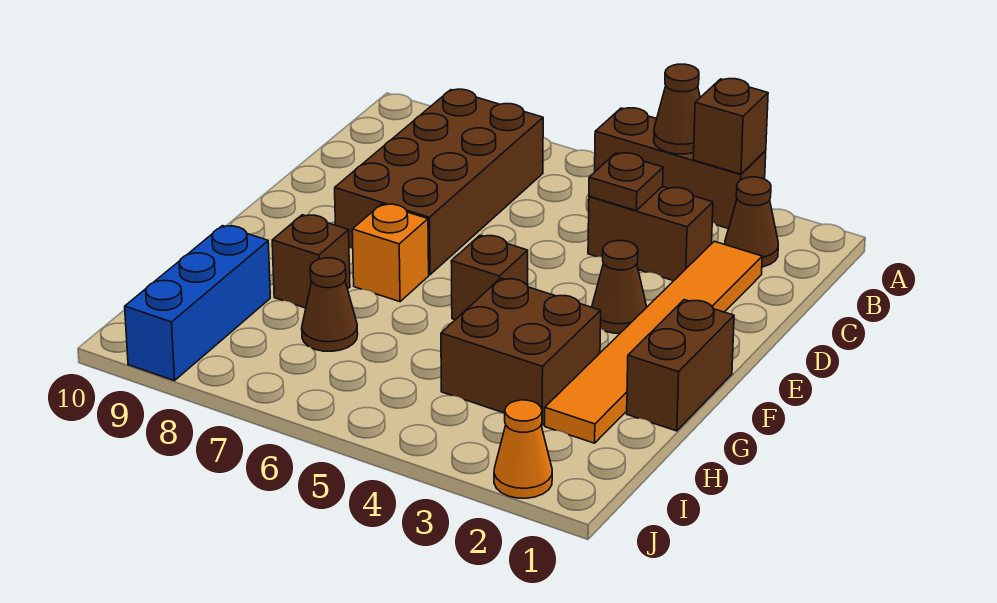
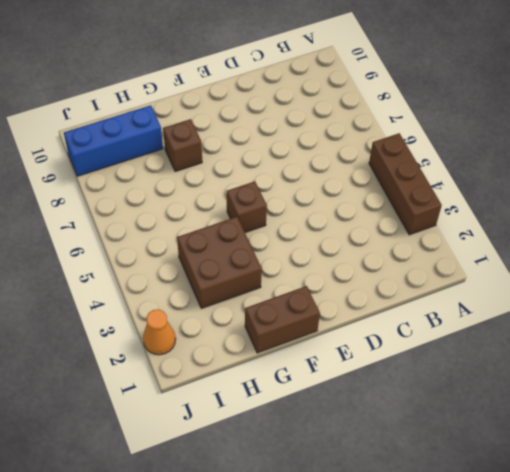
none -> brown 1x1 cone [725,177,778,267]
none -> brown 2x4 brick [335,89,543,275]
none -> orange 1x6 tile [545,241,762,443]

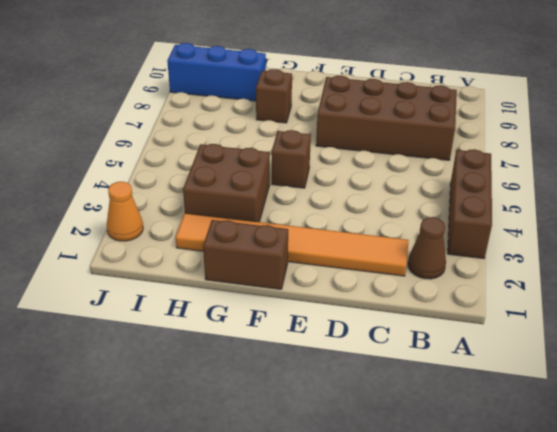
none -> brown 1x2 brick [588,187,713,281]
none -> brown 1x1 cone [592,241,647,333]
none -> orange 1x1 brick [352,204,429,302]

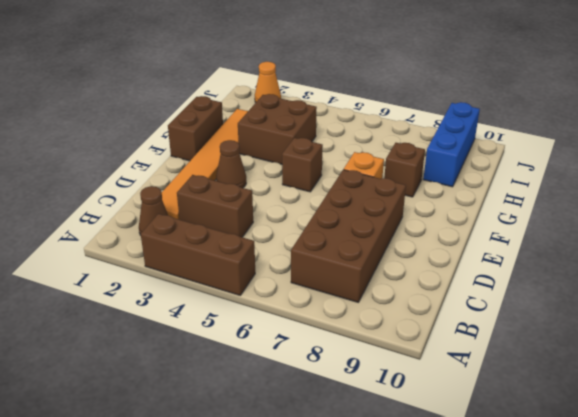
none -> brown 1x1 cone [302,258,358,351]
none -> brown 1x1 brick [693,79,768,174]
none -> brown 1x1 cone [654,64,700,154]

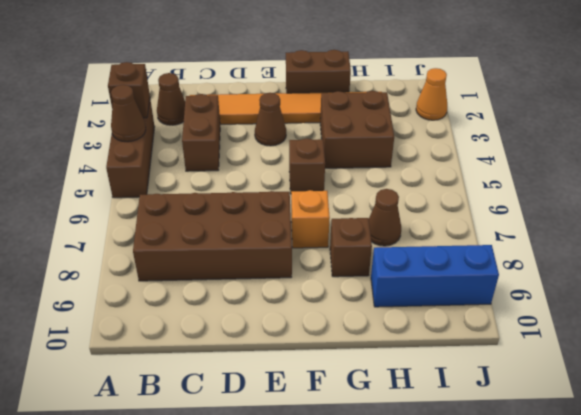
none -> brown 1x1 plate [589,153,663,211]

